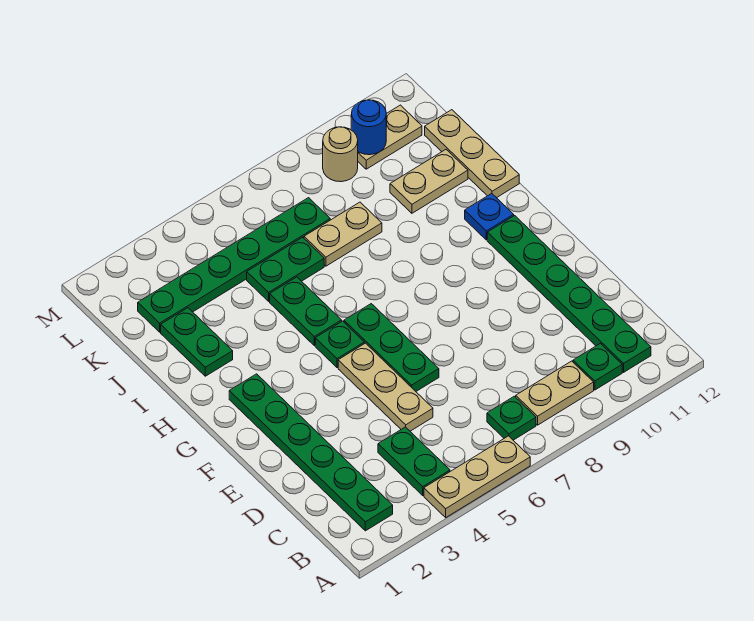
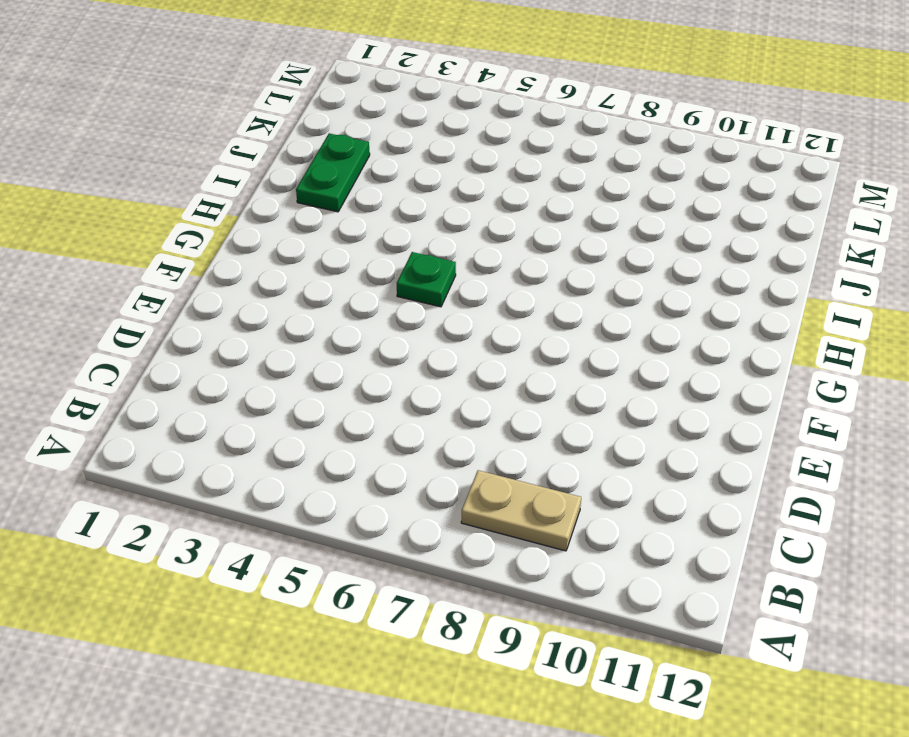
none -> tan 1x3 plate [424,436,530,517]
none -> green 1x6 plate [229,374,393,531]
none -> green 1x2 plate [378,427,450,495]

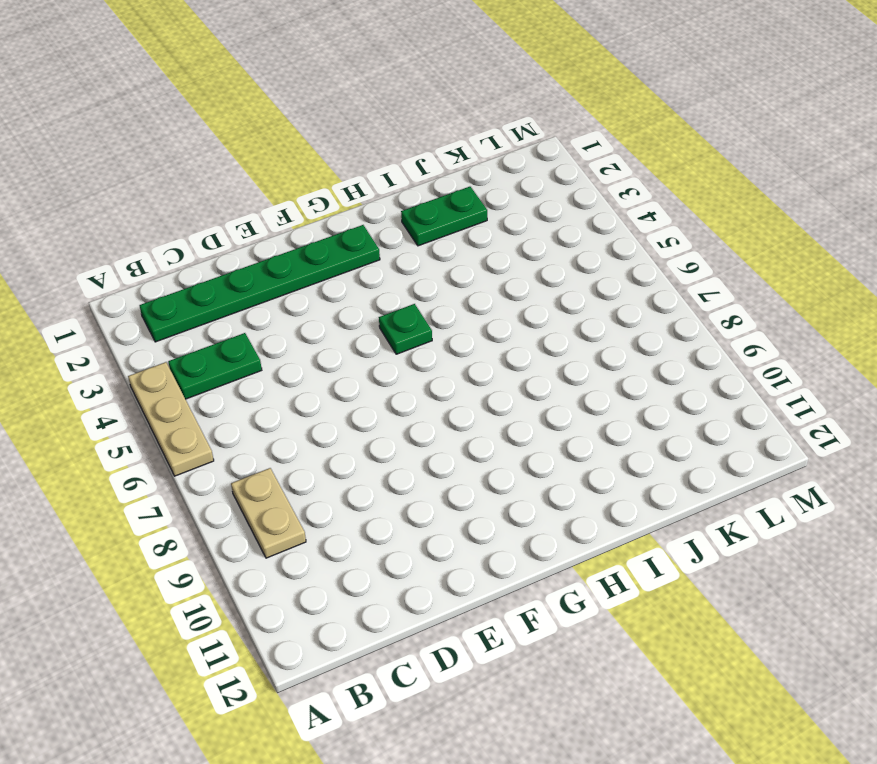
none -> green 1x1 plate [487,396,536,440]
none -> green 1x1 plate [573,344,622,390]
none -> green 1x6 plate [487,216,651,372]

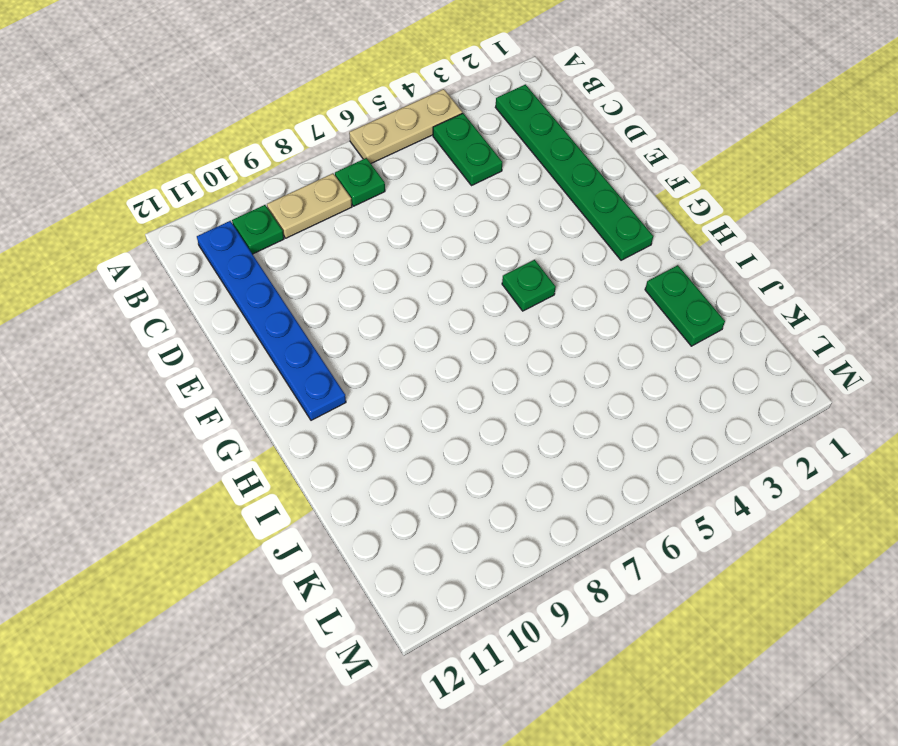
blue 1x6 plate [197,221,346,420] -> green 1x6 plate [487,216,651,372]
none -> tan 1x3 plate [338,343,433,431]
none -> green 1x3 plate [344,304,439,391]
none -> green 1x2 plate [270,277,342,345]

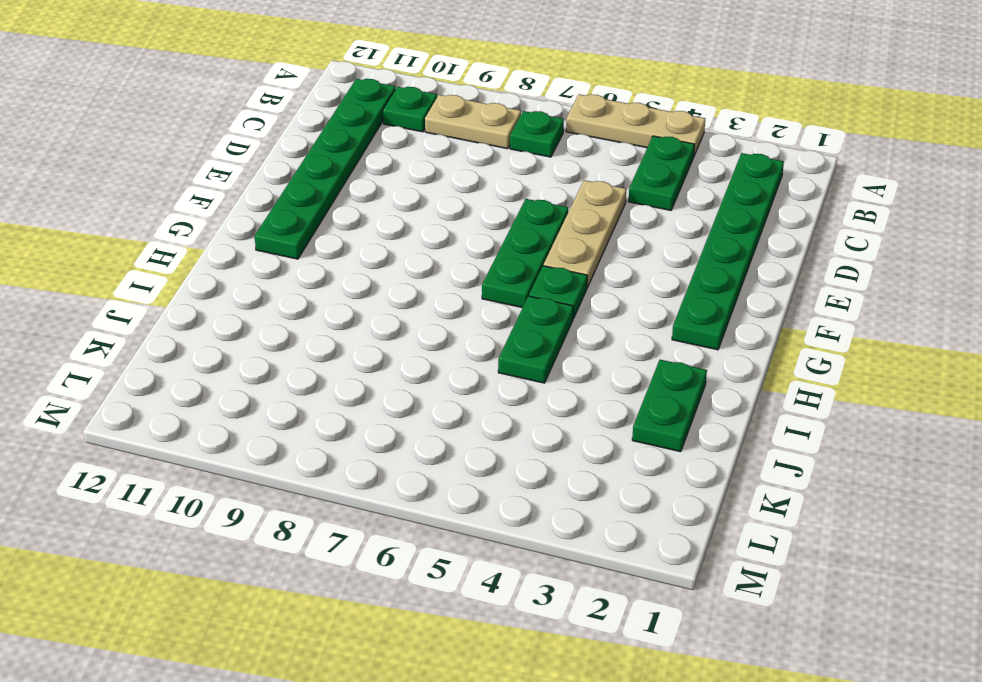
none -> blue 1x1 plate [465,194,514,240]
none -> tan 1x3 plate [425,110,519,198]
none -> green 1x2 plate [247,237,324,301]

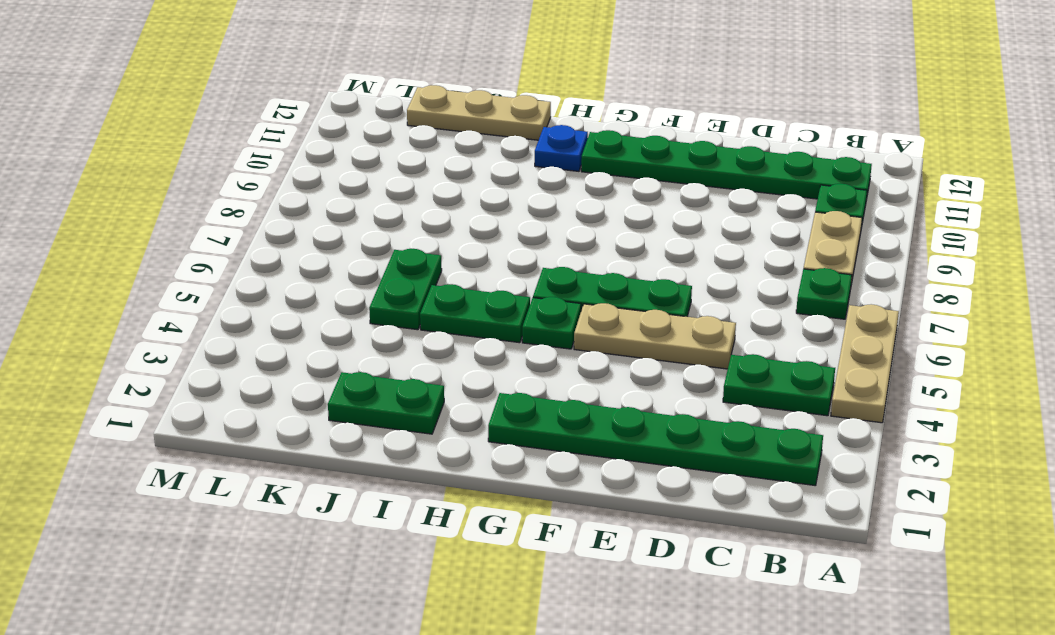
none -> tan 1x2 plate [304,202,382,266]
none -> tan 1x2 plate [390,150,468,213]
none -> green 1x6 plate [138,198,330,332]

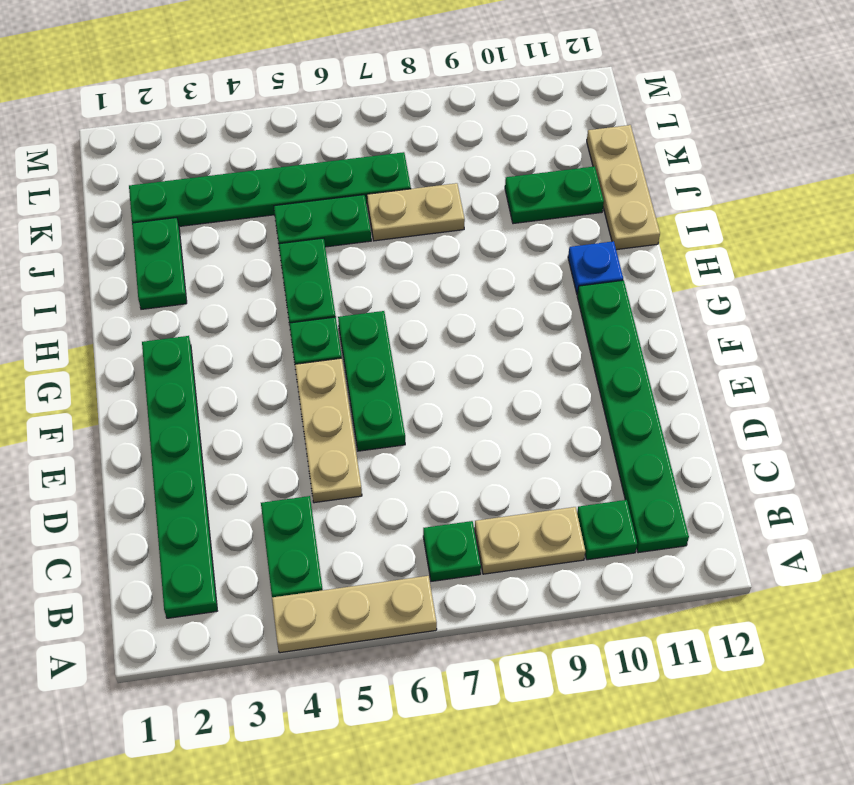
green 1x2 plate [505,166,604,224] -> tan 1x2 plate [390,150,468,213]
none -> tan 1x1 round brick [323,127,358,182]
none -> tan 1x2 plate [358,105,422,169]
none -> blue 1x1 round brick [351,100,386,155]

